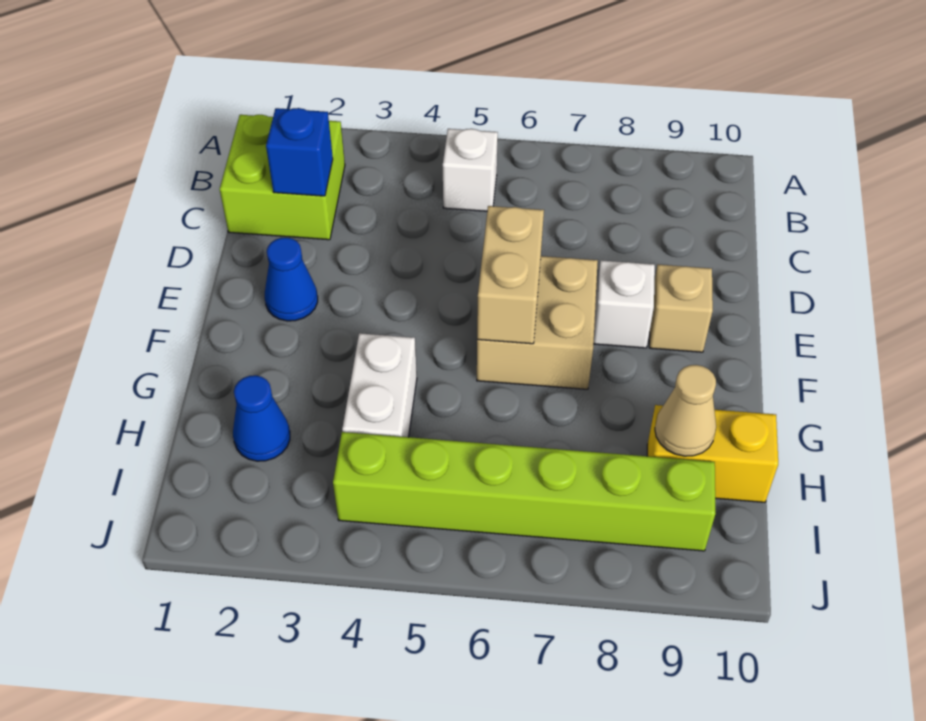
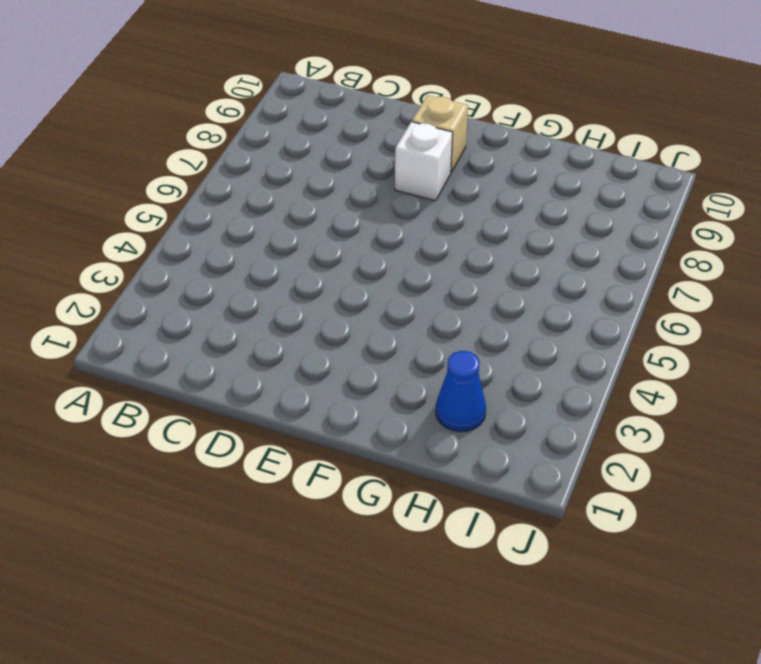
none -> lime 2x2 brick [220,115,345,240]
none -> white 1x1 brick [443,129,498,211]
none -> blue 1x1 cone [265,238,318,321]

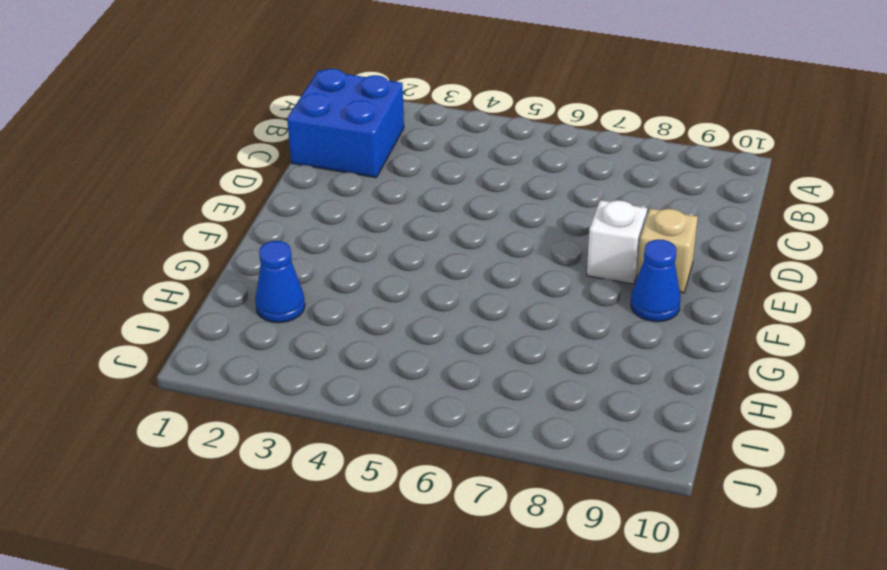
blue 2x2 brick [287,69,404,178] -> lime 2x2 brick [220,115,345,240]
blue 1x1 cone [631,239,681,322] -> blue 1x1 cone moved to [265,238,318,321]
none -> white 1x1 brick [443,129,498,211]
none -> tan 2x2 brick [477,256,598,389]
none -> white 1x2 brick [342,333,417,437]

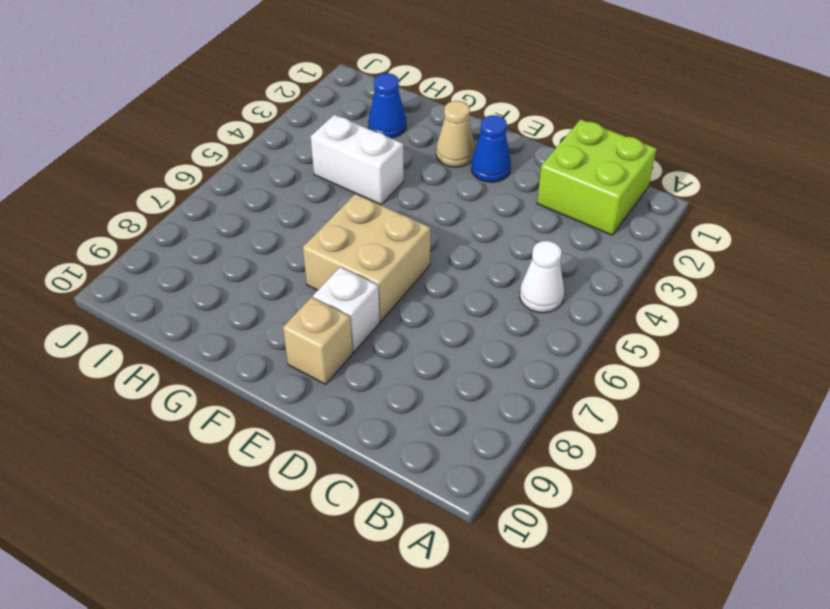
white 1x1 cone [520,241,564,313] -> white 1x1 brick [443,129,498,211]
tan 1x1 cone [436,101,475,167] -> tan 1x1 cone moved to [655,365,716,456]
none -> yellow 1x2 brick [647,405,778,502]
none -> lime 1x6 brick [333,432,716,551]
none -> blue 1x1 brick [266,108,333,196]

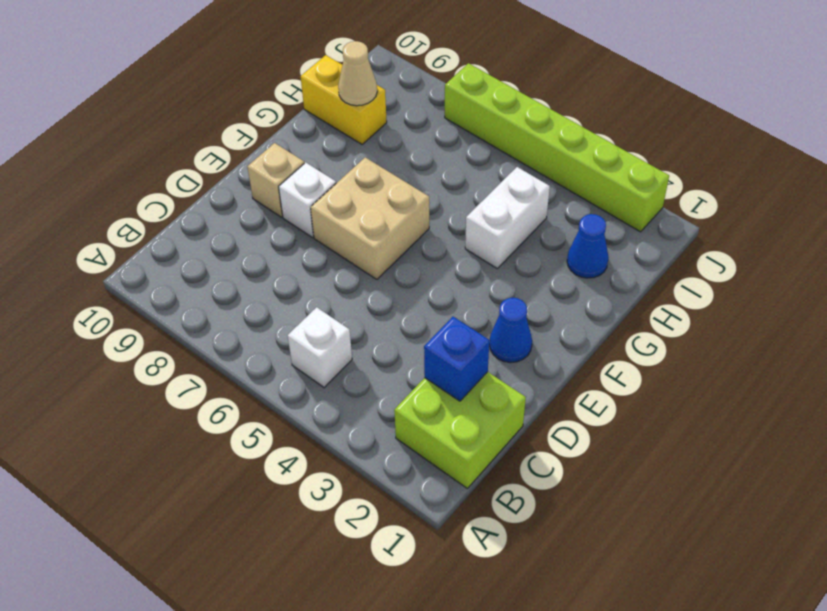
lime 1x6 brick [445,63,669,232] -> lime 1x6 brick moved to [333,432,716,551]
none -> tan 1x2 brick [477,206,544,344]

